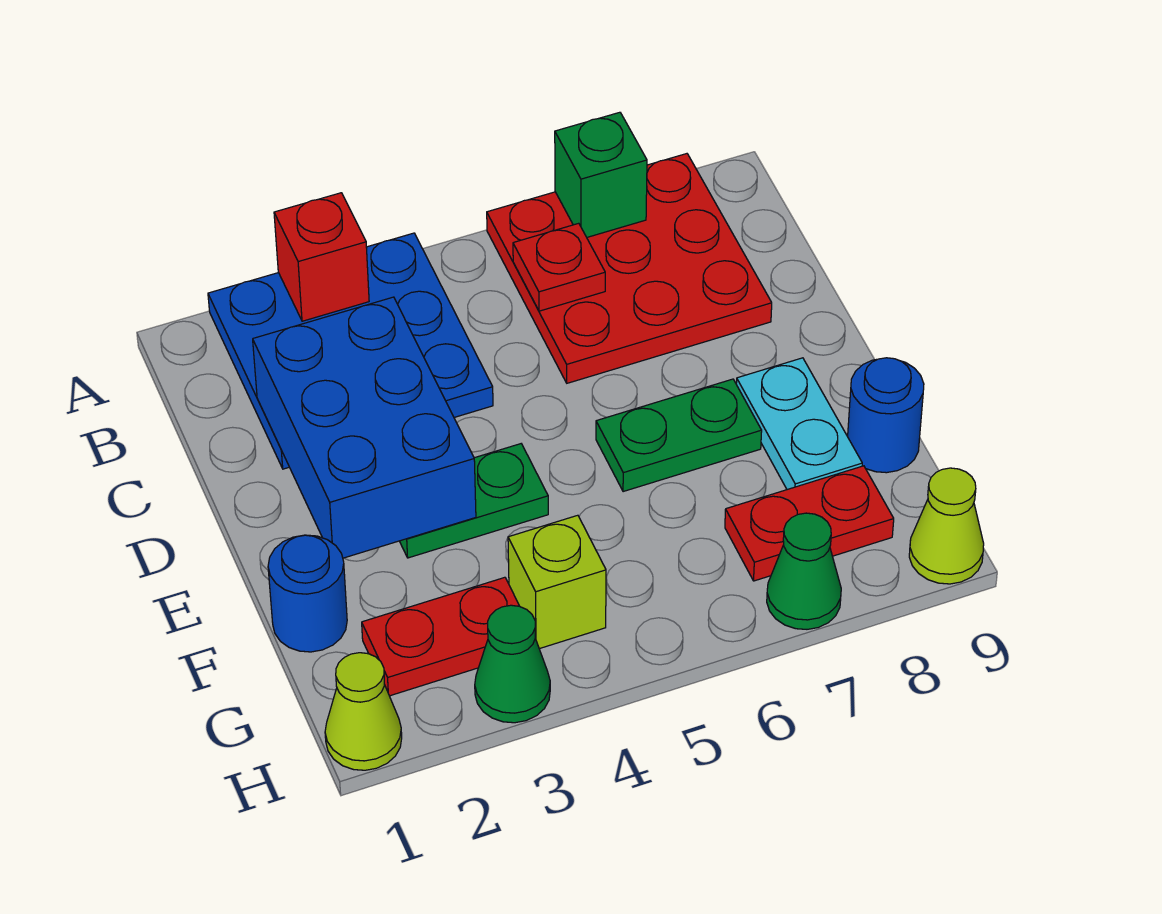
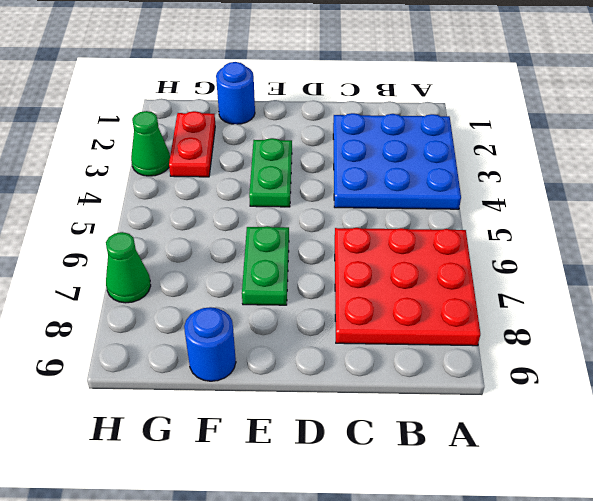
none -> cyan 1x2 plate [736,358,862,490]
none -> lime 1x1 brick [508,515,606,649]
none -> red 1x2 plate [725,466,894,581]

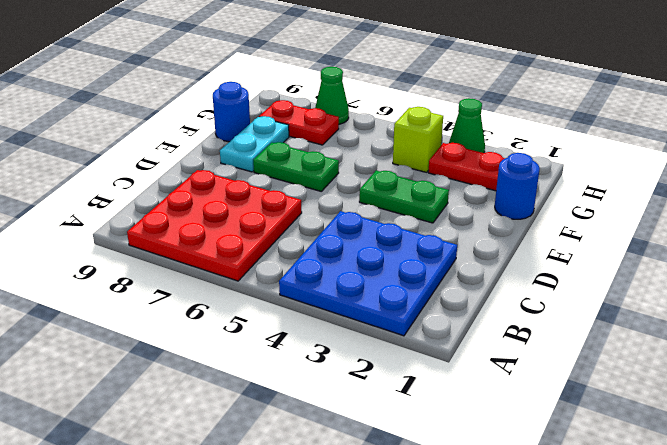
none -> lime 1x1 cone [325,653,402,770]
none -> lime 1x1 cone [909,468,984,584]
none -> red 1x1 brick [274,193,369,321]

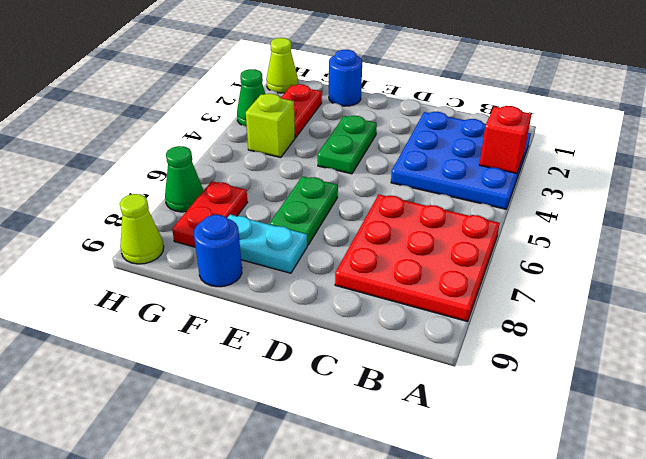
none -> green 1x1 brick [555,112,647,237]
none -> red 1x1 plate [513,223,605,311]
none -> blue 2x3 brick [253,297,476,558]

